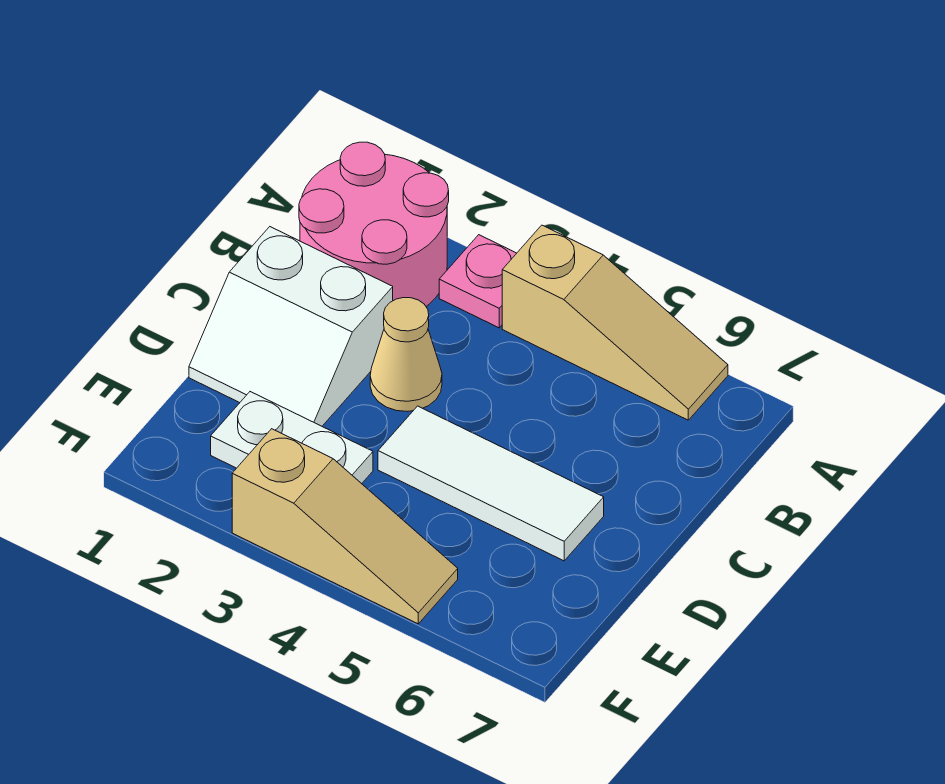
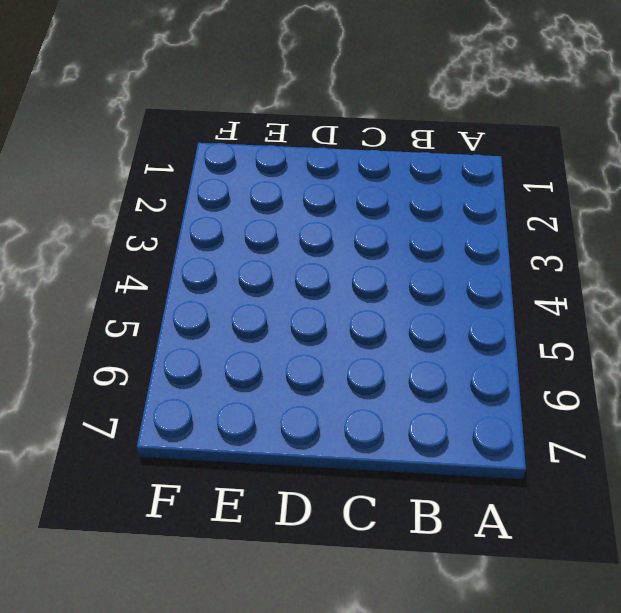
none -> pink 2x2 round brick [299,142,449,306]
none -> pink 1x1 plate [439,235,517,328]

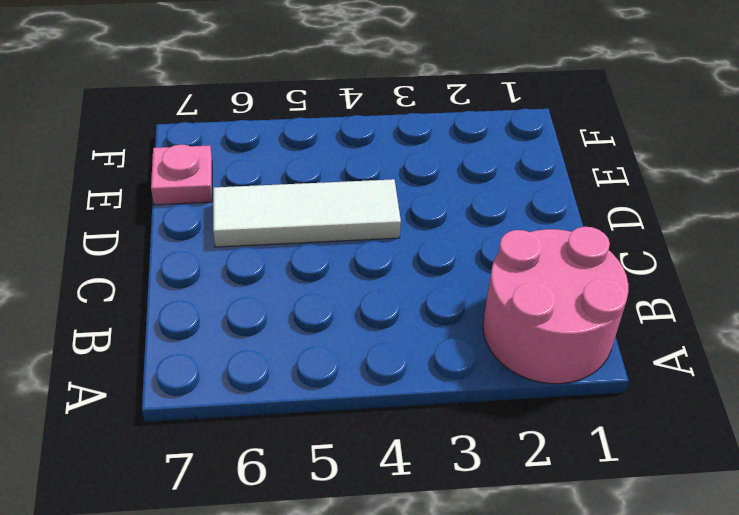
pink 1x1 plate [151,145,212,205] -> pink 1x1 plate moved to [439,235,517,328]
none -> tan 1x3 slope [502,225,728,420]
none -> white 2x2 slope [189,227,393,426]

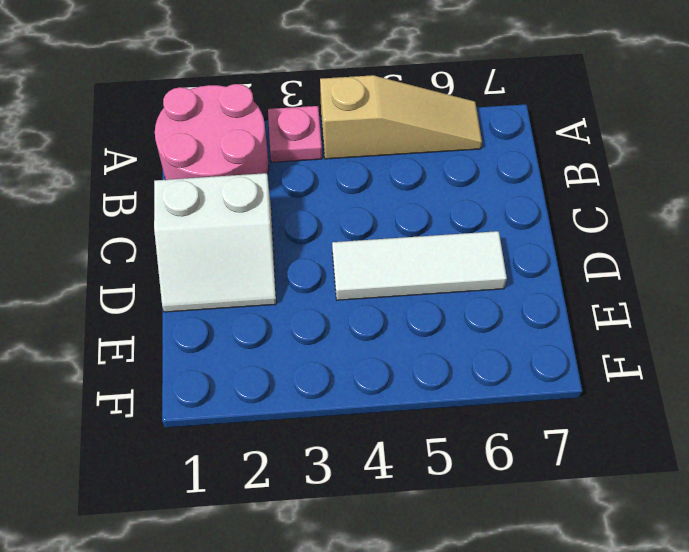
none -> tan 1x1 cone [370,298,442,412]
none -> white 1x2 plate [211,392,373,484]

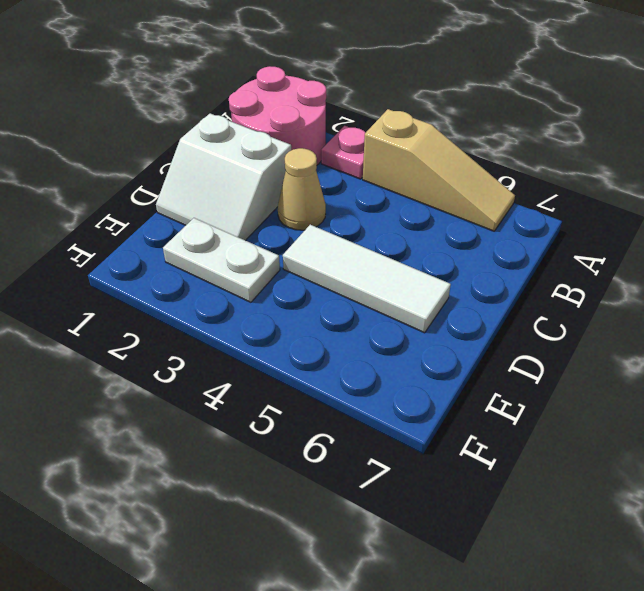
none -> tan 1x3 slope [232,429,458,624]

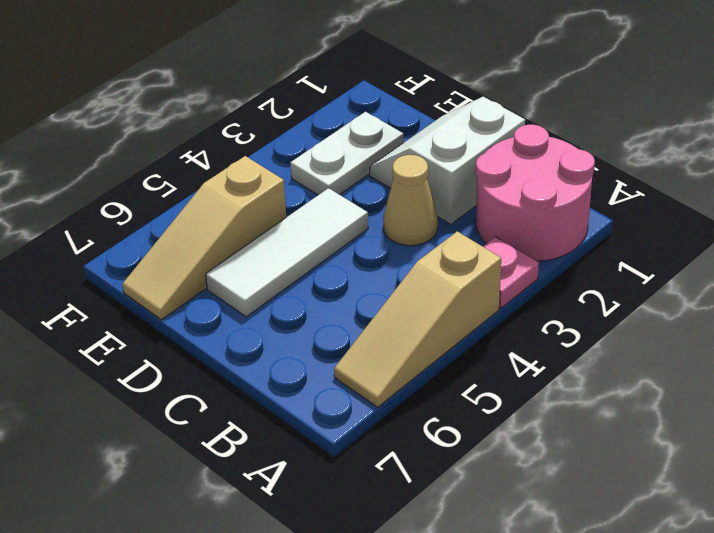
tan 1x3 slope [122,156,286,320] -> tan 1x3 slope moved to [232,429,458,624]

